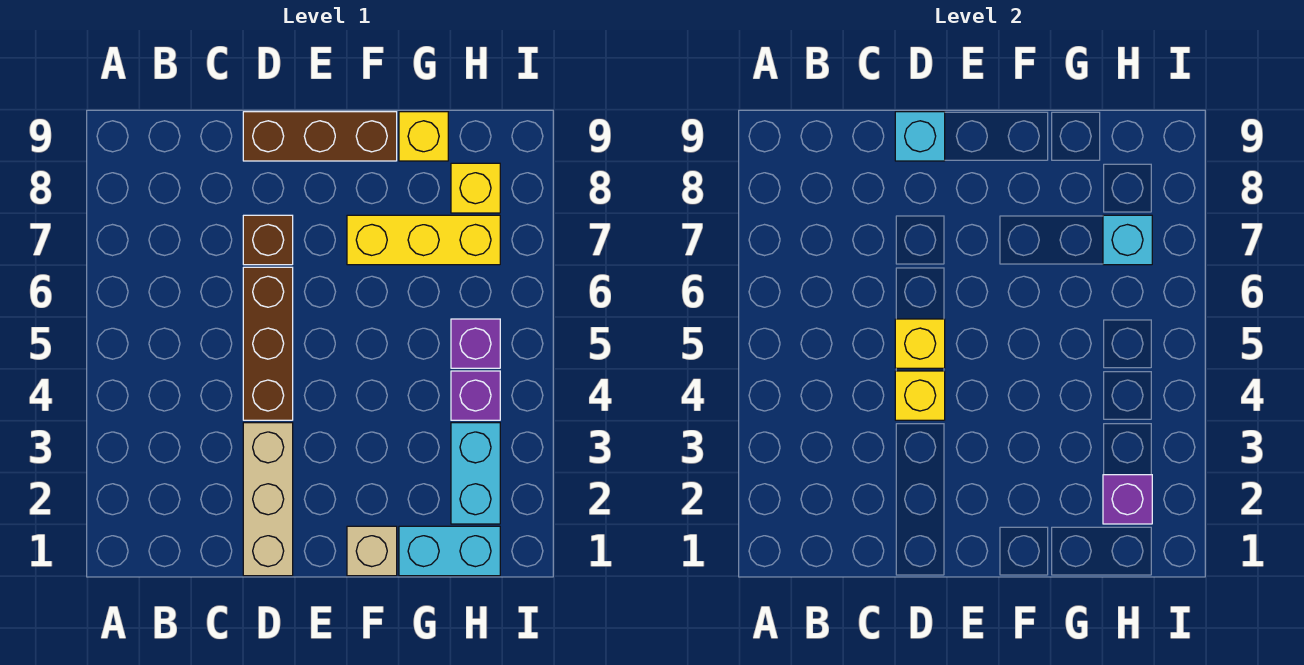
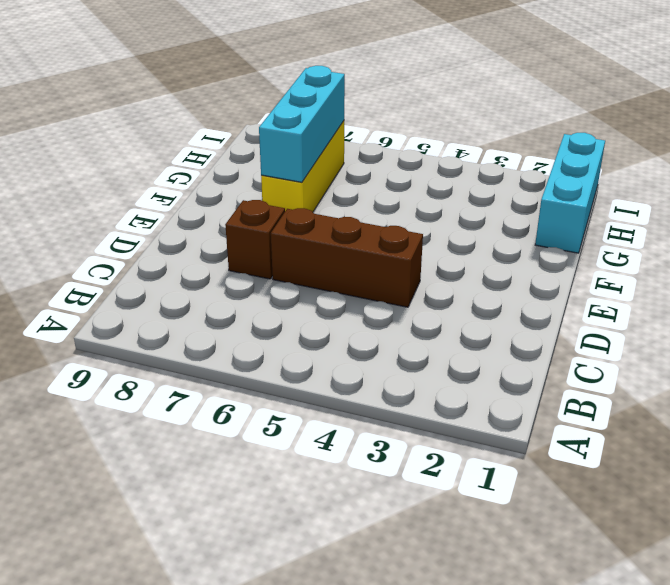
cyan 1x3 brick [259,66,345,182] -> cyan 1x1 brick [1103,215,1152,265]
cyan 1x3 brick [535,133,605,253] -> cyan 1x2 brick [399,526,500,576]
none -> tan 1x3 brick [243,423,293,576]
none -> brown 1x3 brick [243,112,397,161]
none -> tan 1x1 brick [347,526,397,576]

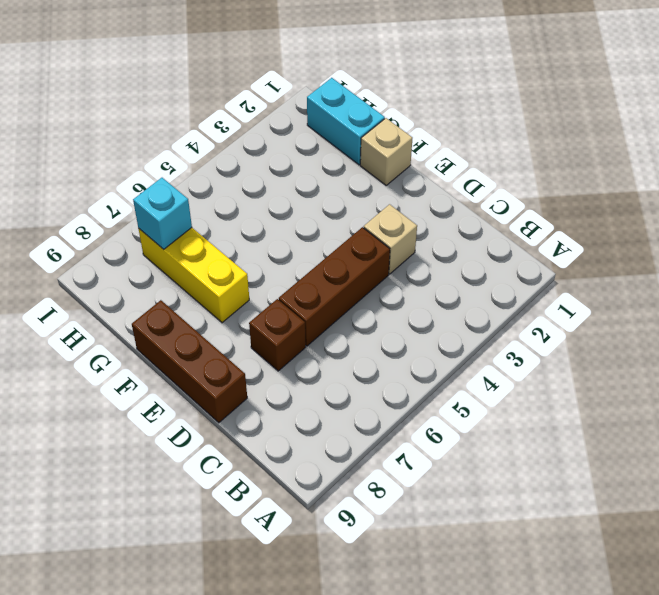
tan 1x1 brick [364,204,417,274] -> tan 1x3 brick [243,423,293,576]
none -> yellow 1x1 brick [399,112,448,161]
none -> cyan 1x2 brick [451,423,500,524]
none -> purple 1x1 brick [451,371,500,420]

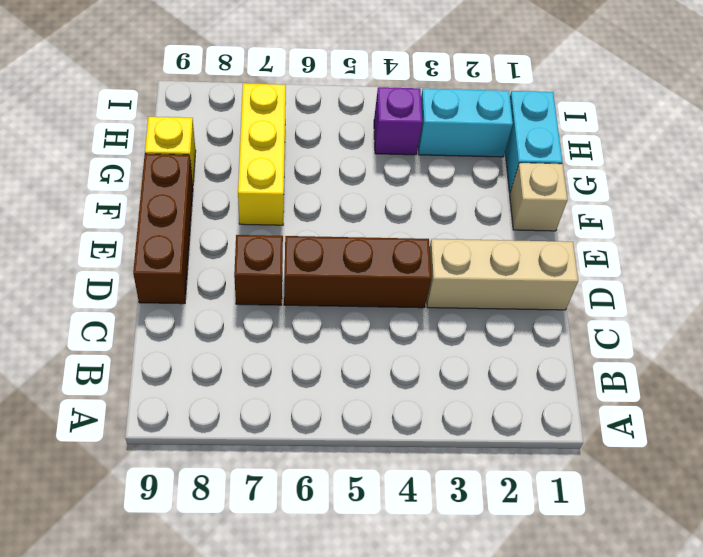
none -> purple 1x1 brick [451,319,500,368]
none -> yellow 1x1 brick [451,163,500,213]
none -> yellow 1x1 brick [895,371,945,420]

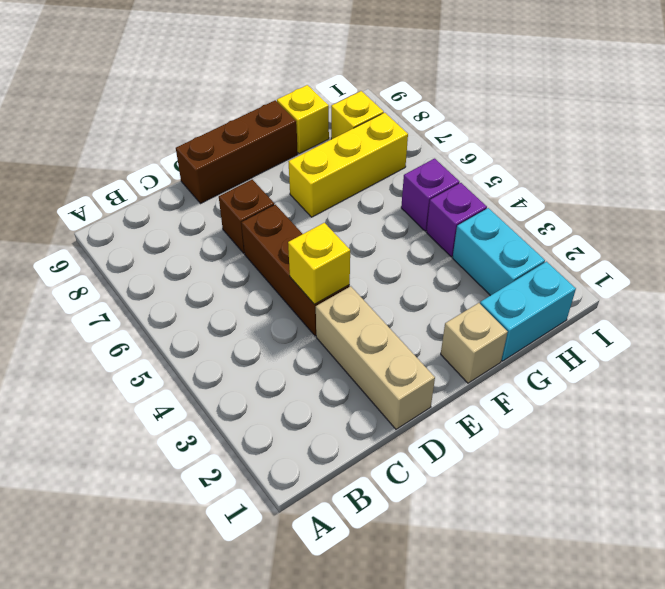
none -> yellow 1x1 brick [895,319,945,368]
none -> cyan 1x1 brick [895,112,945,161]
none -> purple 1x1 brick [1103,475,1152,524]

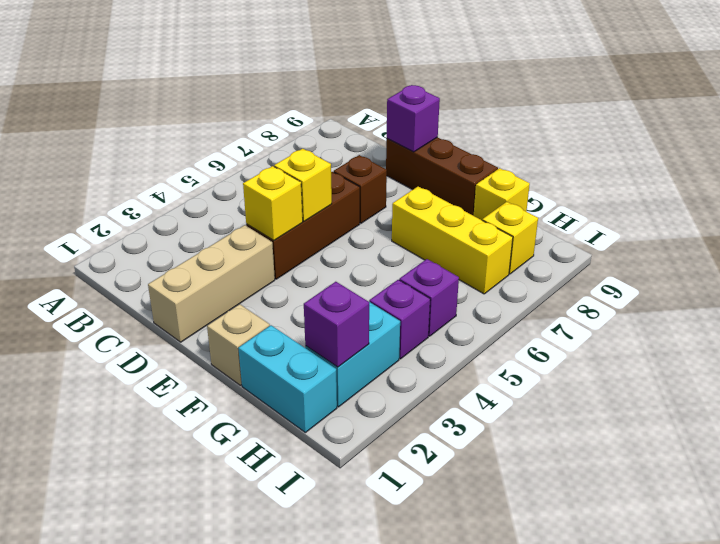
purple 1x1 brick [387,85,440,152] -> cyan 1x1 brick [895,112,945,161]
none -> cyan 1x1 brick [1103,215,1152,265]

